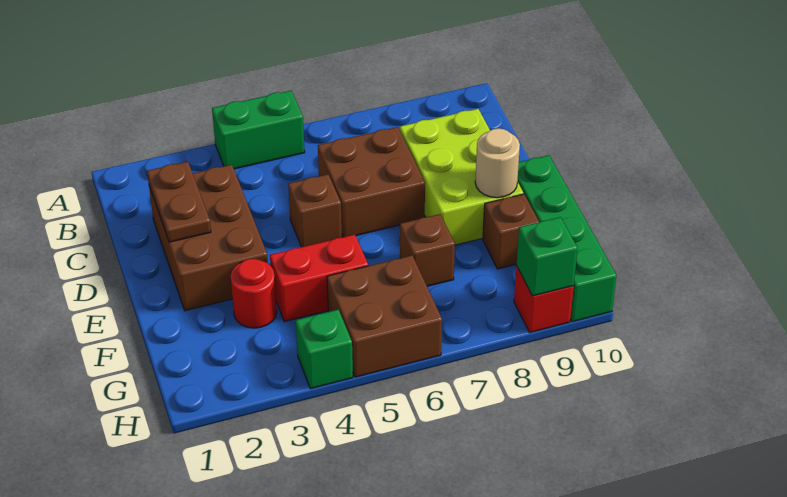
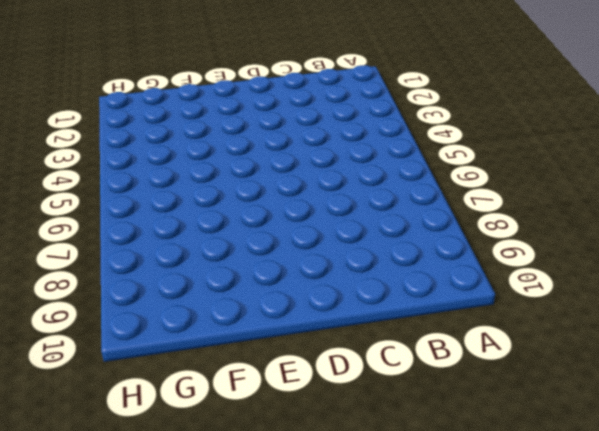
none -> green 1x2 brick [212,91,305,169]
none -> brown 2x3 brick [149,165,268,311]
none -> brown 2x2 brick [318,127,425,237]

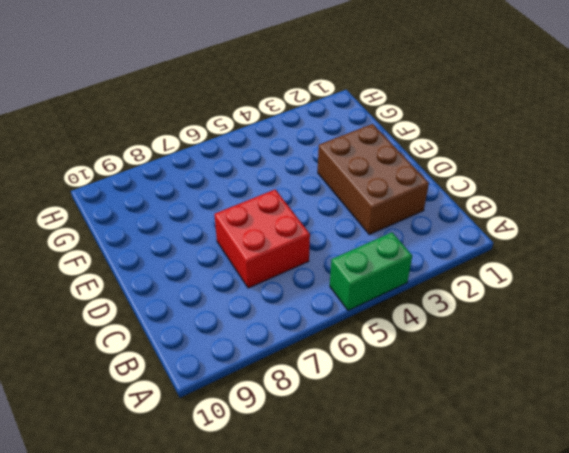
red 2x2 brick [214,189,310,288] -> brown 2x2 brick [318,127,425,237]
none -> lime 2x3 brick [400,109,523,245]
none -> brown 1x1 brick [288,174,342,247]
none -> green 1x4 brick [517,155,617,322]

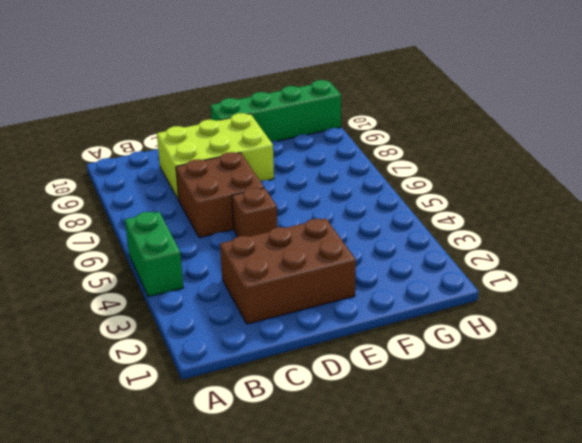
none -> red 1x1 round brick [231,259,277,328]
none -> red 1x2 brick [270,234,368,322]
none -> brown 1x1 brick [400,214,455,286]

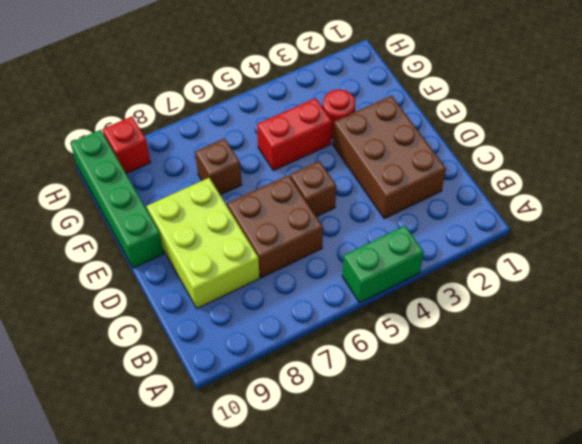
none -> brown 1x1 brick [483,194,539,269]
none -> brown 2x2 brick [327,256,442,377]
none -> green 1x1 brick [296,310,353,389]

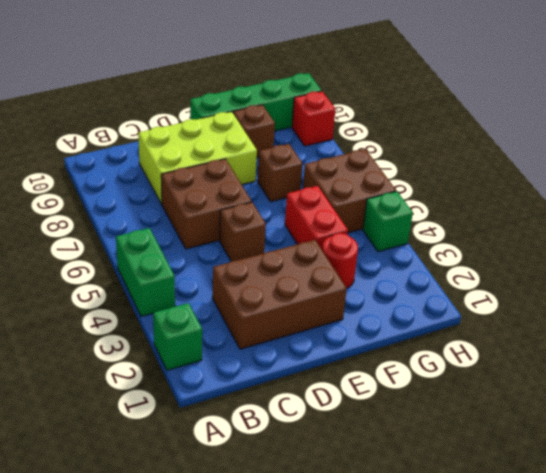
green 1x1 brick [153,303,202,370] -> green 1x1 brick moved to [517,217,578,296]
none -> brown 1x2 plate [147,162,211,242]
none -> tan 1x1 round brick [475,128,520,198]

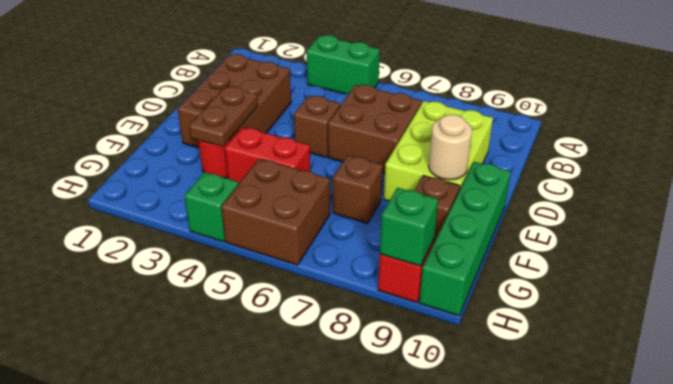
brown 1x2 plate [189,86,258,147] -> brown 1x2 plate moved to [147,162,211,242]

